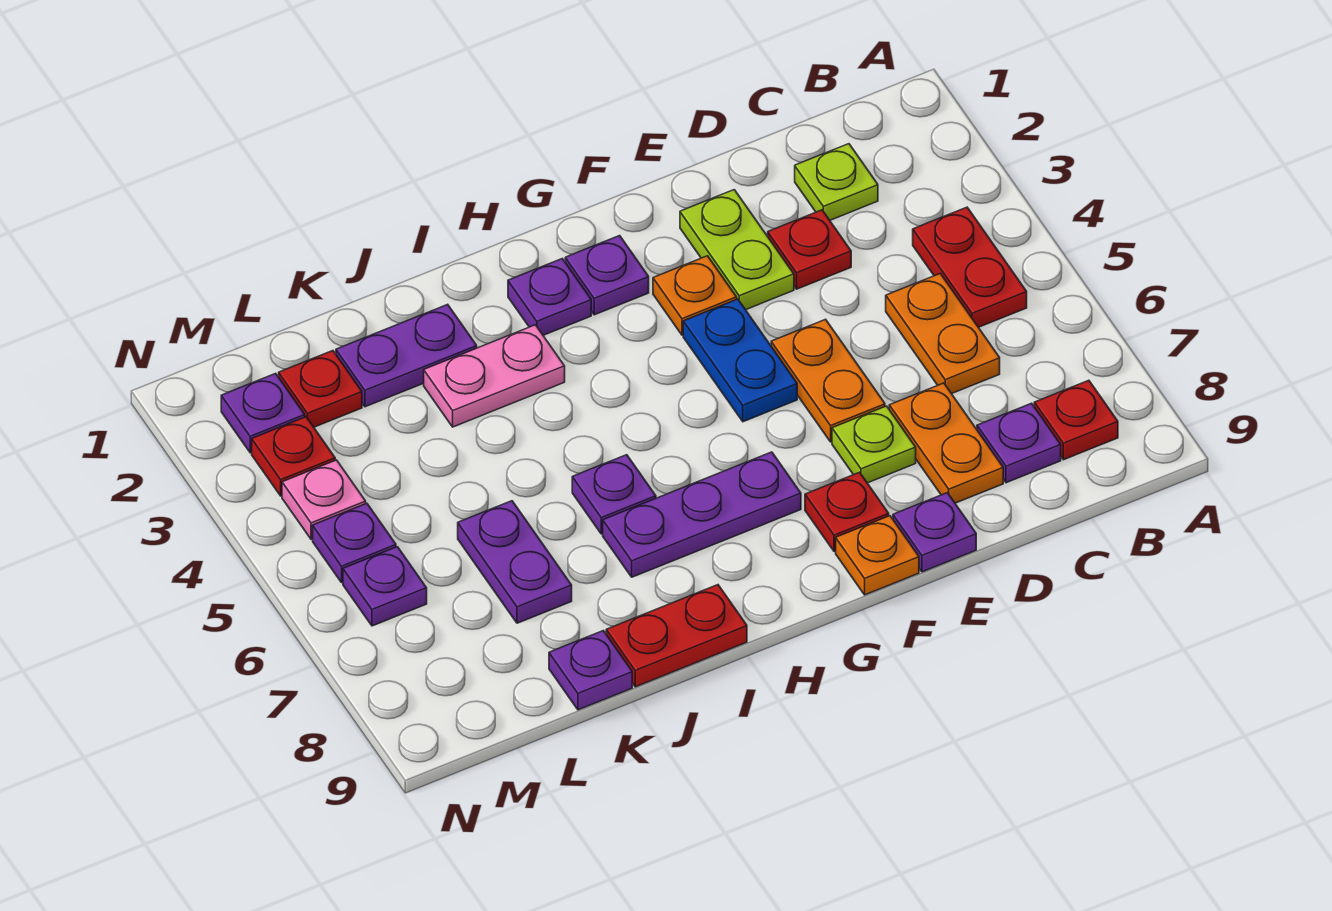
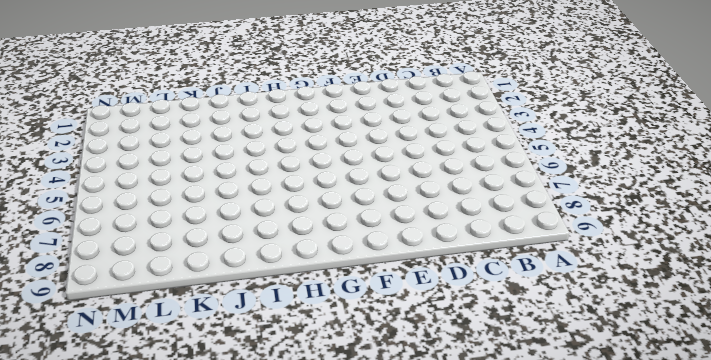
none -> red 1x2 plate [913,207,1027,327]
none -> red 1x1 plate [1034,380,1118,460]
none -> lime 1x1 plate [795,144,878,220]
none -> orange 1x2 plate [886,274,1000,394]

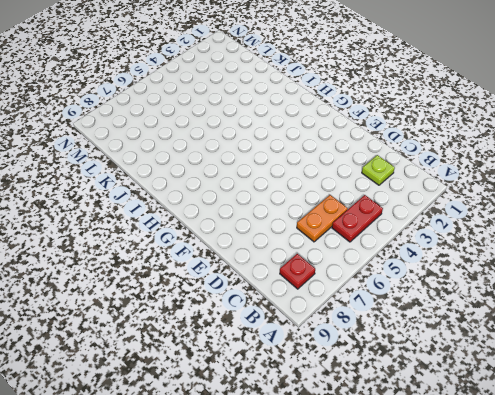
none -> purple 1x1 plate [977,403,1061,483]
none -> red 1x1 plate [768,210,851,289]
none -> orange 1x2 plate [889,383,1003,503]
none -> lime 1x2 plate [680,190,794,310]

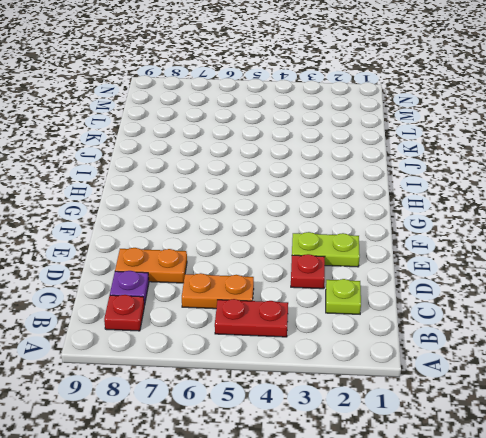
none -> orange 1x2 plate [771,319,885,442]
none -> lime 1x1 plate [832,406,916,483]
none -> purple 1x1 plate [893,493,976,572]
none -> orange 1x1 plate [653,256,737,335]

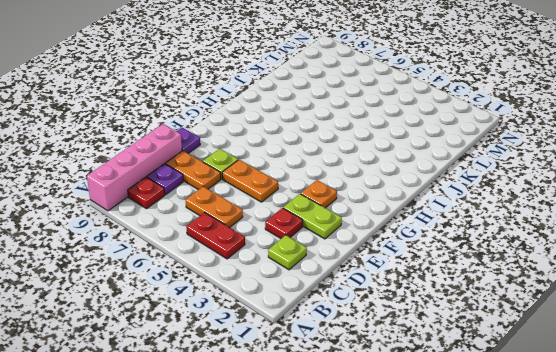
pink 1x4 brick [87,124,182,211] -> none
none -> blue 1x2 plate [683,299,797,422]
none -> red 1x1 plate [805,472,889,552]
none -> orange 1x1 plate [836,516,919,595]
none -> purple 1x1 plate [565,236,649,315]

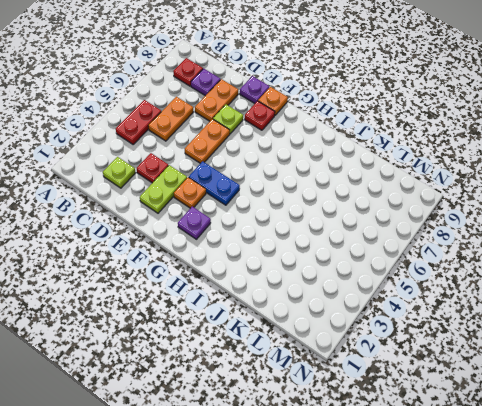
blue 1x2 plate [189,161,240,205] -> blue 1x2 plate turned to [683,299,797,422]
none -> purple 1x3 plate [603,452,801,577]
none -> purple 1x1 plate [508,259,591,335]
none -> pink 1x2 plate [424,325,565,427]
none -> purple 1x1 plate [572,455,656,534]

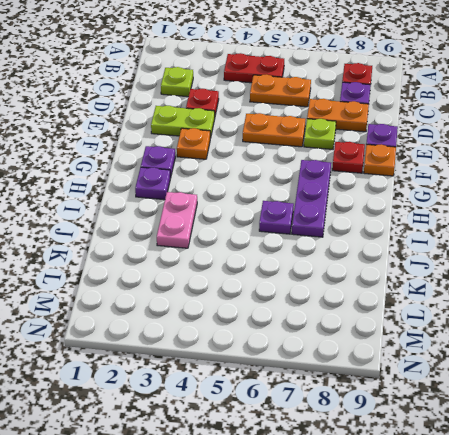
none -> blue 1x2 plate [683,299,797,422]
none -> red 1x2 plate [606,585,747,687]
none -> purple 1x2 plate [336,304,477,407]
none -> purple 1x2 plate [458,501,572,623]

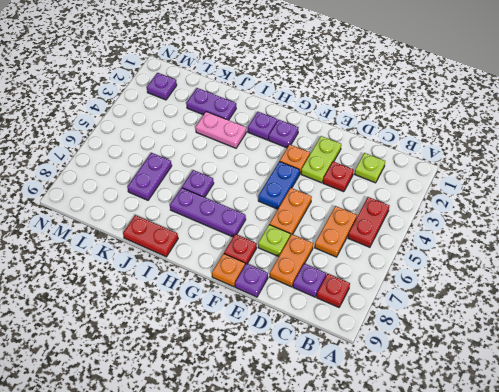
none -> purple 1x1 plate [549,631,632,710]
none -> red 1x1 plate [279,351,362,427]
none -> red 1x1 plate [252,417,335,496]
none -> pink 1x1 plate [282,460,366,539]

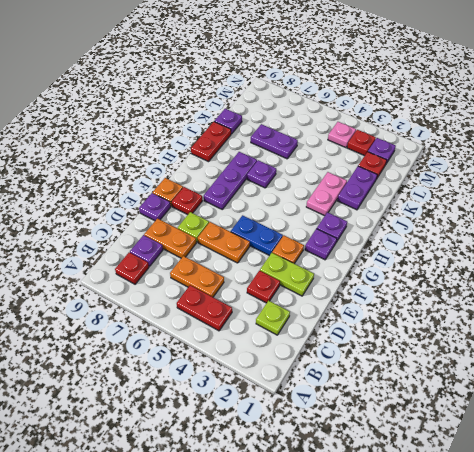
none -> purple 1x1 plate [313,503,396,582]
none -> purple 1x1 plate [343,547,427,626]

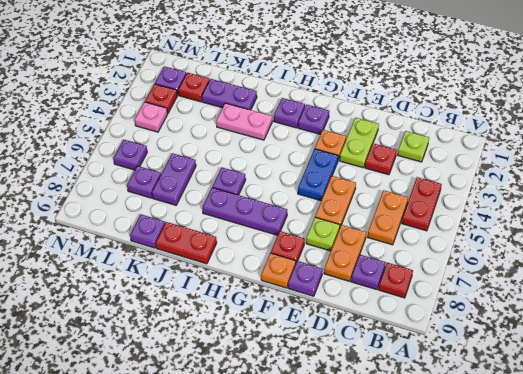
purple 1x1 plate [127,166,161,198] -> purple 1x1 plate moved to [313,503,396,582]

